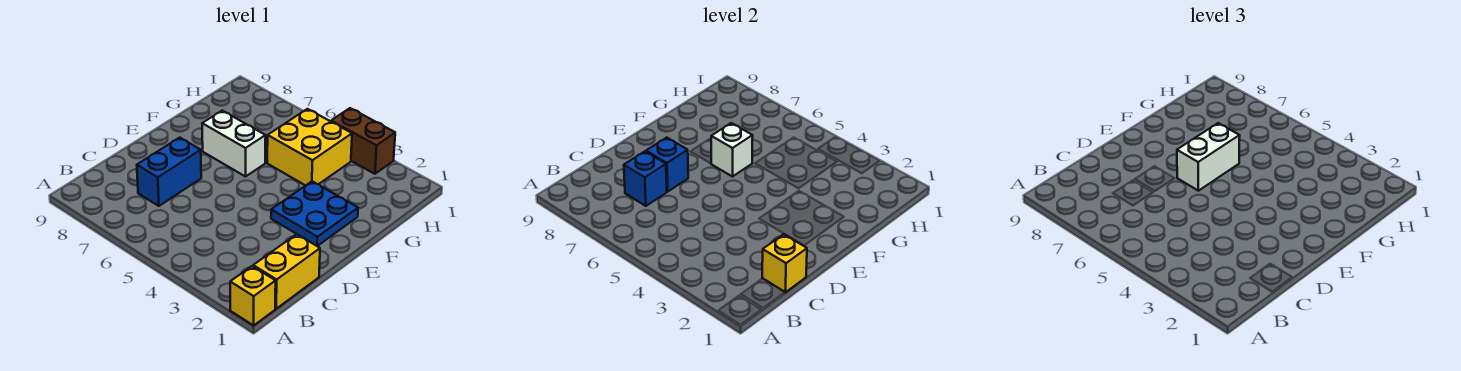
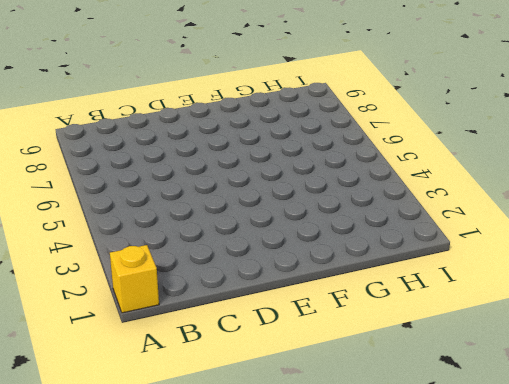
none -> yellow 1x2 brick [253,234,320,309]
none -> blue 1x2 brick [137,138,201,206]
none -> blue 2x2 plate [271,181,358,246]

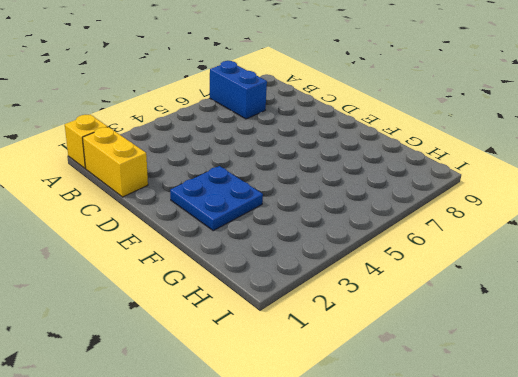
blue 1x2 brick [210,61,267,119] -> blue 1x2 brick moved to [137,138,201,206]
none -> white 1x2 brick [202,111,266,177]
none -> yellow 2x2 brick [267,109,352,186]
none -> brown 1x2 brick [331,108,395,174]

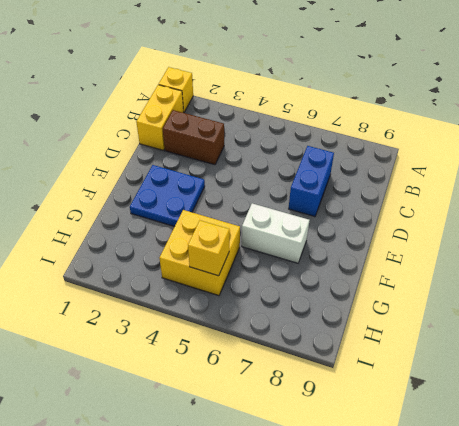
brown 1x2 brick [163,110,224,165] -> brown 1x2 brick moved to [331,108,395,174]
yellow 1x1 brick [188,220,229,276] -> yellow 1x1 brick moved to [762,234,807,292]
none -> blue 1x1 brick [624,151,667,206]
none -> blue 1x1 brick [646,138,688,192]
none -> white 1x1 brick [711,123,753,177]

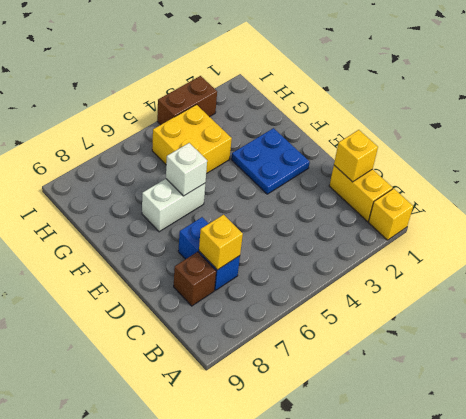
yellow 1x1 brick [199,215,243,270] -> blue 1x1 brick [624,151,667,206]
brown 1x1 brick [174,252,216,306] -> none
none -> blue 1x1 brick [646,138,688,192]
none -> white 1x2 brick [1177,123,1240,191]

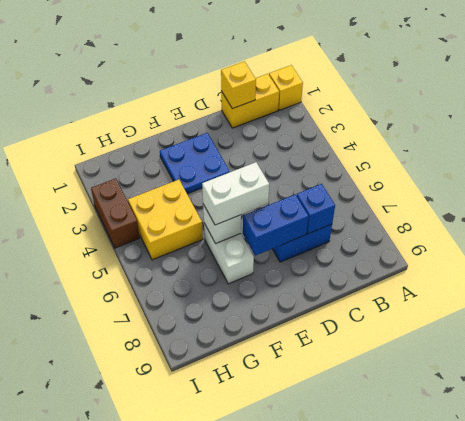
blue 1x2 brick [243,195,309,256] -> blue 1x1 brick [646,138,688,192]

